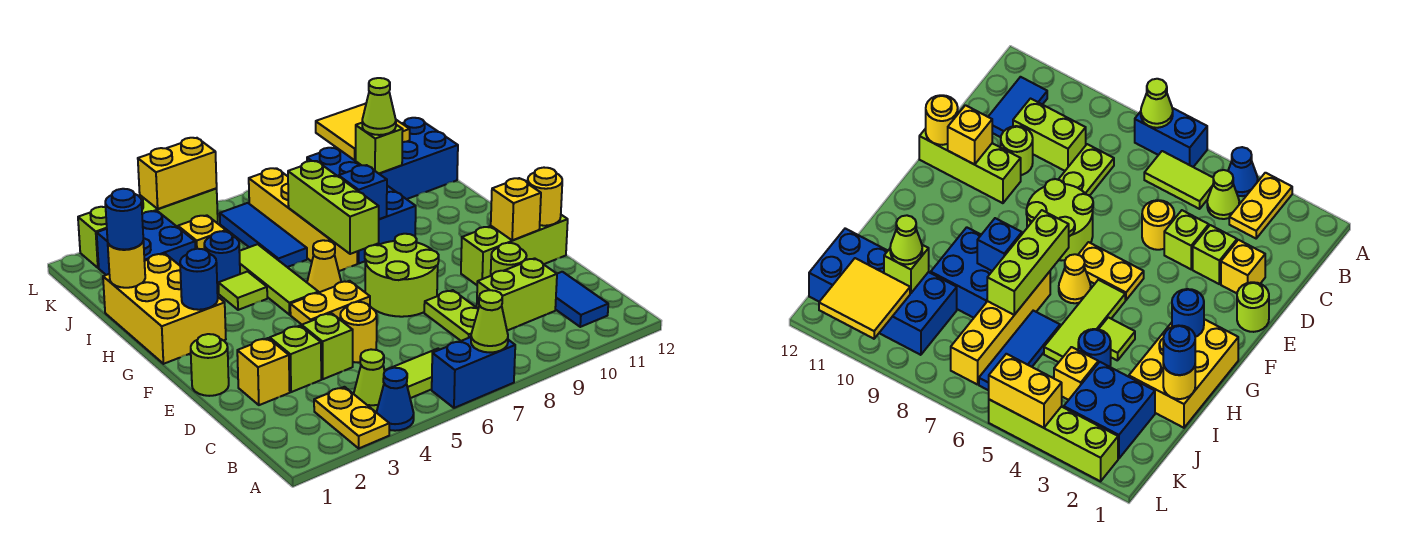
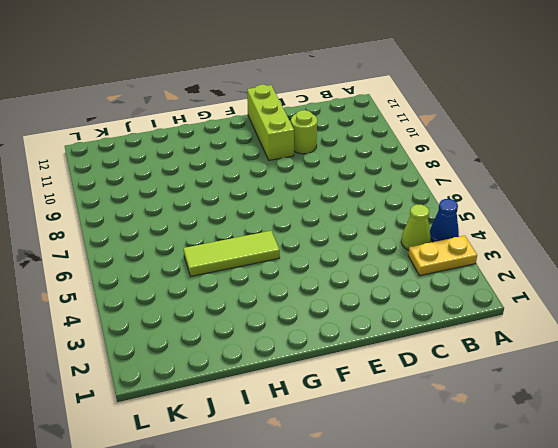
none -> blue 1x2 brick [432,337,515,408]
none -> lime 1x2 tile [385,349,440,398]
none -> blue 1x2 tile [555,272,608,327]
none -> lime 1x2 plate [424,290,478,341]

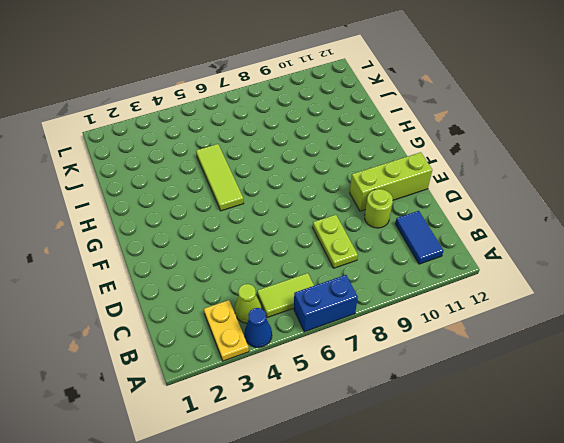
none -> lime 1x2 brick [477,258,557,331]
none -> yellow 1x1 brick [237,338,290,405]
none -> lime 1x1 brick [270,326,321,392]
none -> lime 1x1 brick [302,313,353,379]

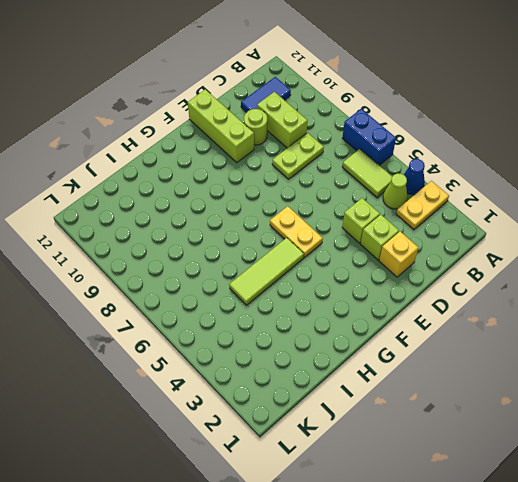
none -> yellow 1x1 round brick [340,302,377,363]
none -> lime 1x1 round brick [191,334,229,396]
none -> lime 2x2 round brick [365,234,439,317]
none -> yellow 2x3 brick [103,254,226,364]

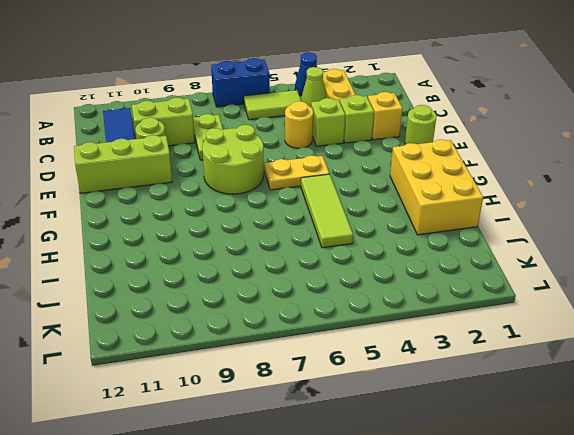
none -> yellow 1x1 cone [307,240,341,293]
none -> lime 1x1 tile [218,272,267,310]
none -> yellow 1x4 brick [249,168,357,271]
none -> blue 2x2 brick [357,186,416,263]

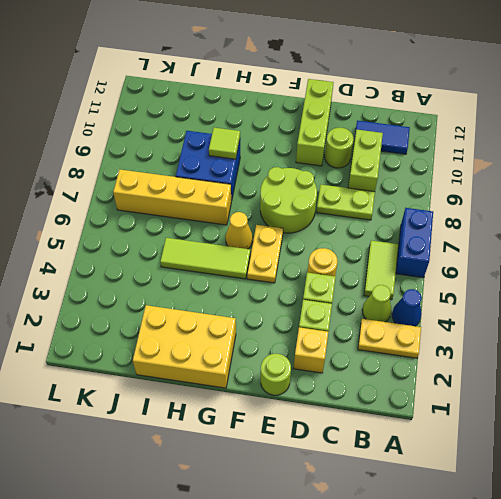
lime 1x1 tile [209,128,240,159] -> lime 1x1 tile moved to [218,272,267,310]
none -> blue 1x1 round brick [204,231,240,289]
none -> blue 1x3 tile [220,203,307,267]
none -> blue 2x2 brick [97,211,195,275]
none -> yellow 1x1 brick [178,215,226,249]

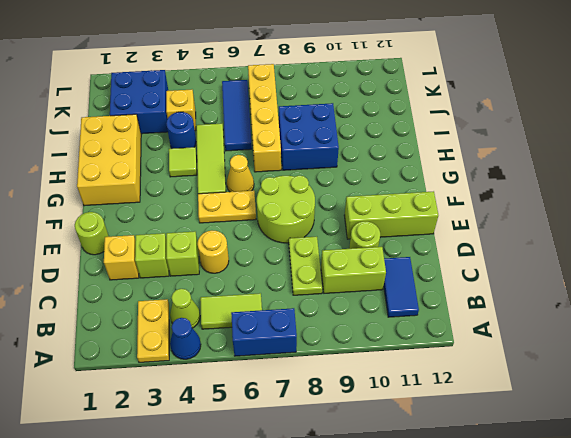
none -> blue 2x4 brick [307,118,458,199]
none -> lime 1x4 brick [78,189,218,268]
none -> lime 1x1 cone [471,290,508,352]
none -> yellow 1x1 brick [491,178,541,240]

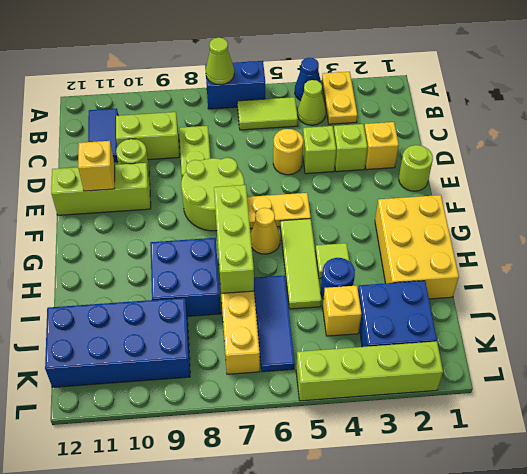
none -> yellow 1x1 round brick [528,168,562,226]
none -> blue 1x1 round brick [180,249,218,310]
none -> blue 1x1 brick [339,165,387,219]
none -> yellow 1x1 round brick [108,241,145,288]

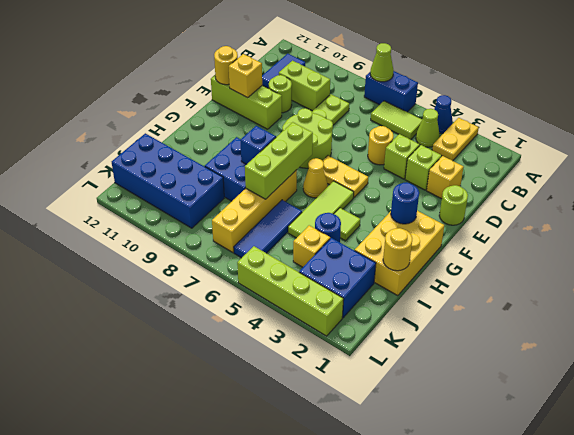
none -> lime 1x1 brick [356,123,403,173]
none -> yellow 2x2 tile [316,104,410,160]
none -> yellow 1x2 brick [138,138,217,209]
none -> blue 1x1 round brick [105,189,143,250]

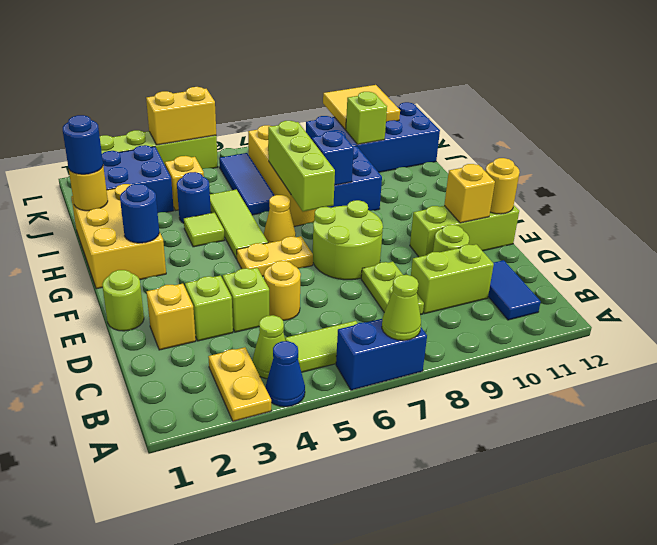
none -> lime 1x1 cone [362,78,396,135]

